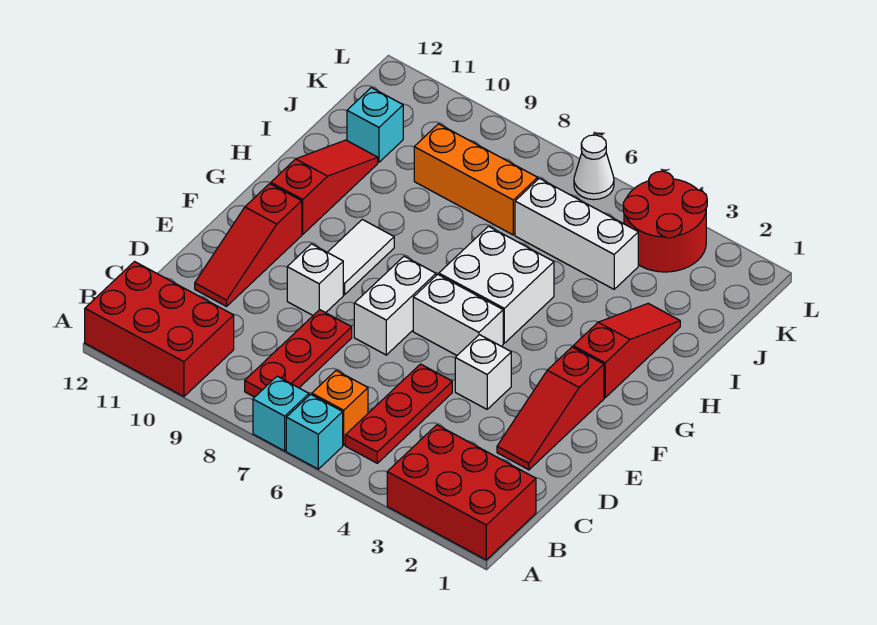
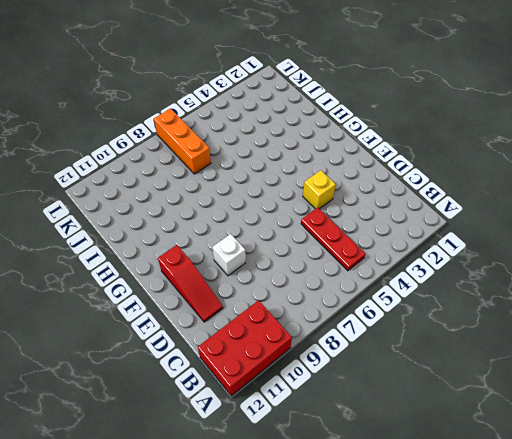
yellow 1x1 brick [303,170,336,209] -> white 1x1 brick [455,335,511,409]
orange 1x3 brick [154,109,211,174] -> orange 1x3 brick turned to [414,124,538,235]
none -> red 2x3 brick [387,425,536,560]
none -> cyan 1x1 brick [286,394,343,469]
none -> cyan 1x1 brick [253,376,309,451]

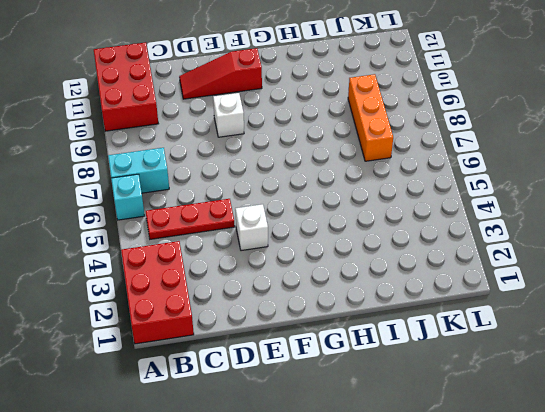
cyan 1x2 brick [108,148,169,193] -> cyan 1x1 brick [253,376,309,451]
none -> orange 1x1 brick [312,371,368,445]
none -> red 1x3 plate [245,310,352,397]
none -> red 1x3 slope [497,347,604,470]

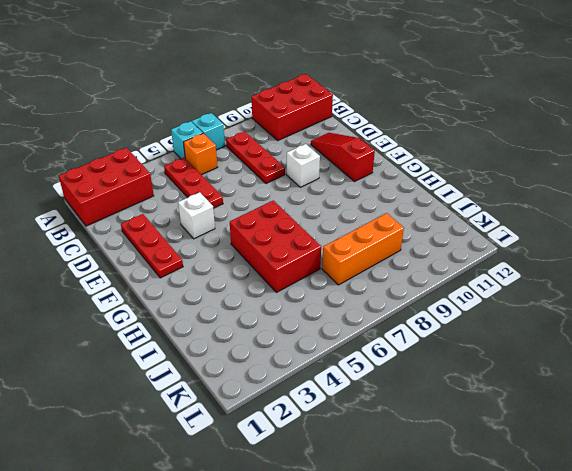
red 1x3 plate [121,214,183,278] -> red 1x3 slope [497,347,604,470]
red 2x3 brick [230,200,321,293] -> white 2x2 brick [439,226,554,343]
none -> white 1x2 brick [354,256,436,355]
none -> white 1x2 brick [413,274,503,355]
none -> white 1x2 tile [328,220,394,295]

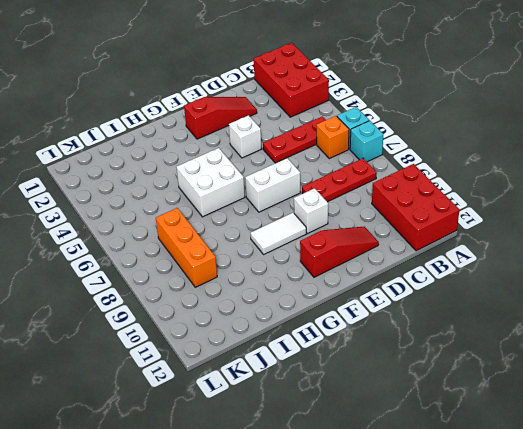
none -> white 1x2 brick [413,274,503,355]
none -> red 1x3 slope [573,303,680,398]
none -> red 1x3 slope [271,140,378,234]

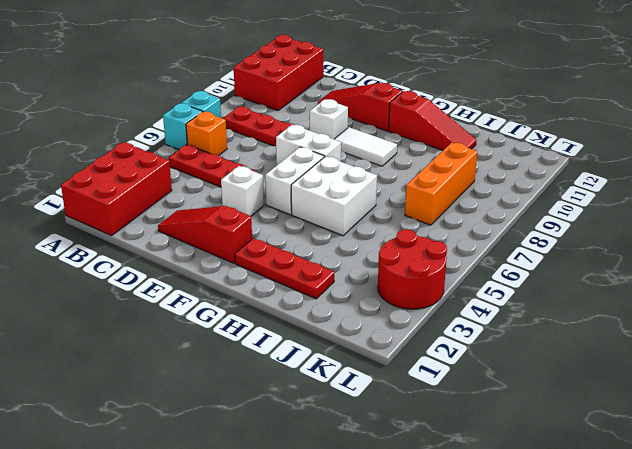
red 1x3 plate [235,238,334,299] -> red 1x3 slope [573,303,680,398]
none -> white 1x3 brick [515,178,638,289]
none -> cyan 1x1 brick [347,88,403,162]
none -> white 1x1 cone [574,135,614,200]

